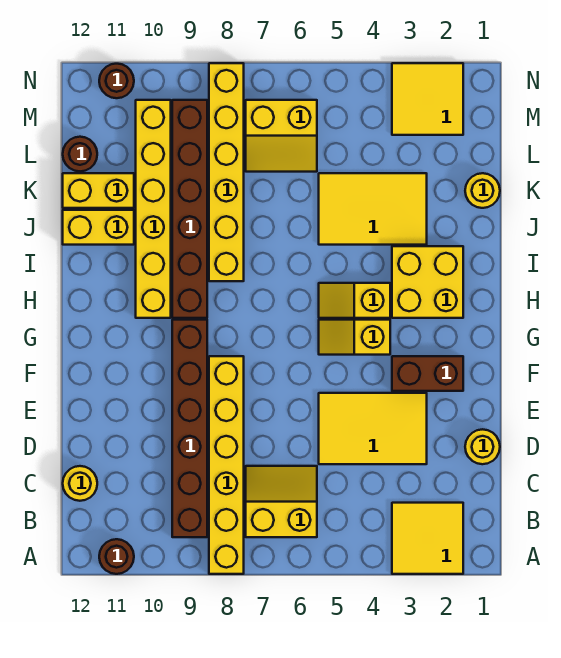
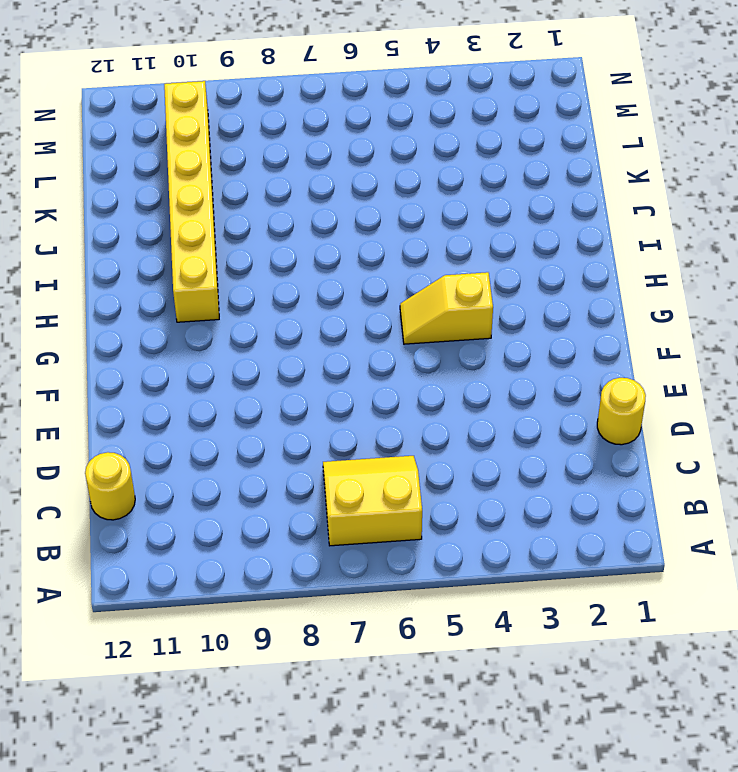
none -> yellow 2x2 tile [392,503,463,574]
none -> yellow 1x6 brick [209,356,244,574]
none -> brown 1x1 round brick [99,539,134,574]

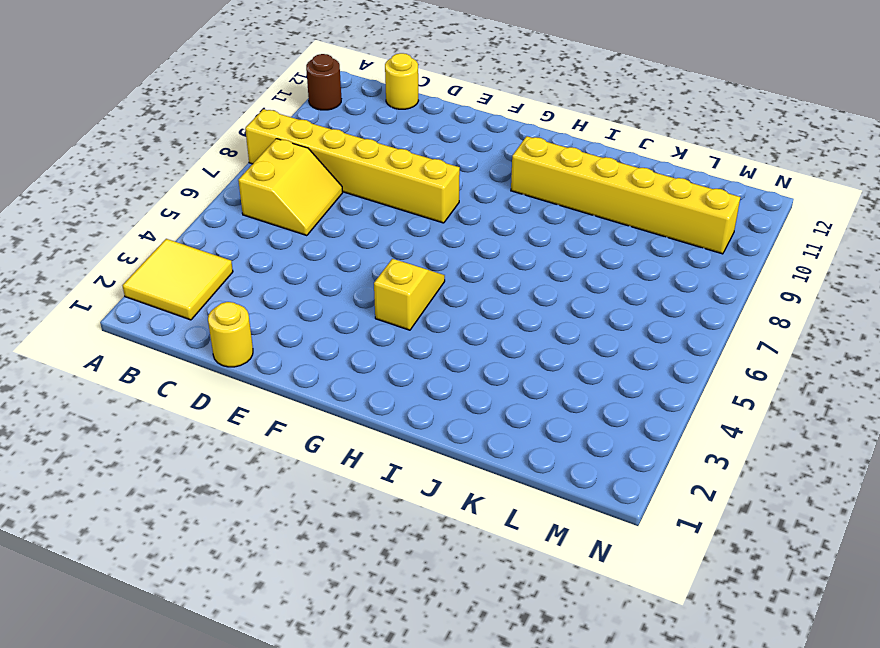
none -> brown 1x6 brick [172,320,207,537]
none -> yellow 2x3 tile [319,393,427,464]
none -> brown 1x2 brick [392,356,463,391]

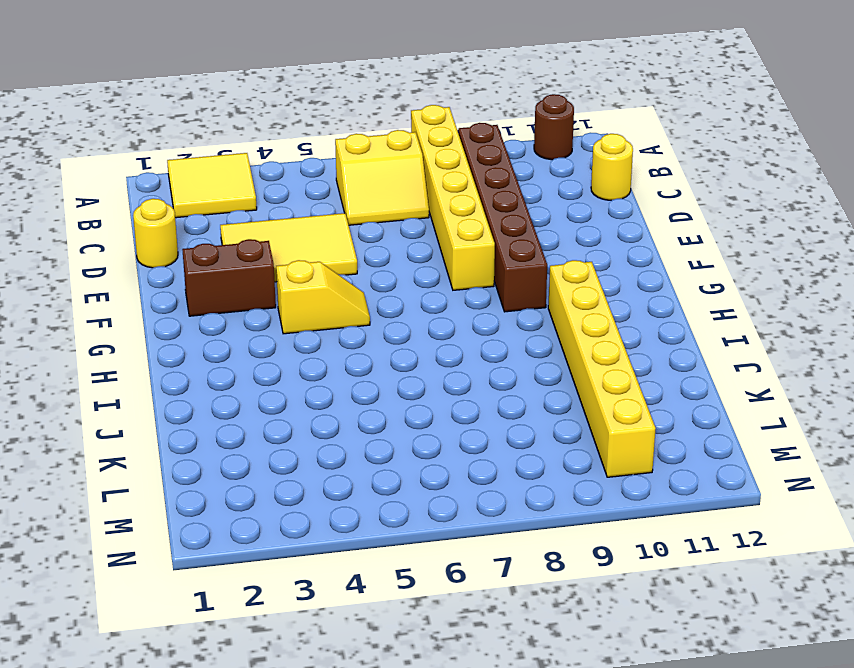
none -> yellow 2x2 brick [392,246,463,318]
none -> yellow 1x2 slope [319,283,390,318]
none -> brown 1x6 brick [172,100,207,318]

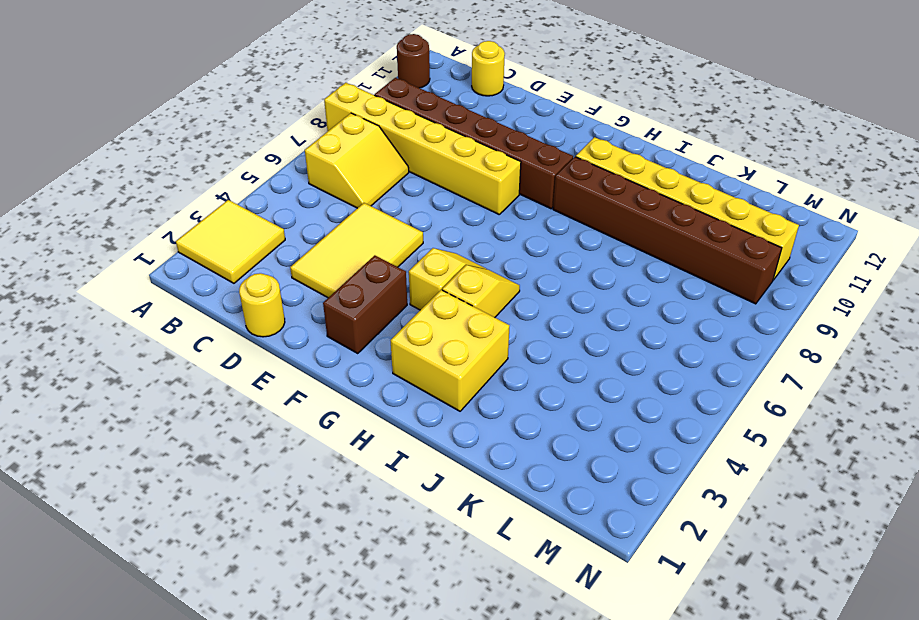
none -> yellow 1x6 brick [209,63,244,281]
none -> yellow 2x3 tile [319,173,427,245]
none -> yellow 1x2 brick [63,210,134,245]

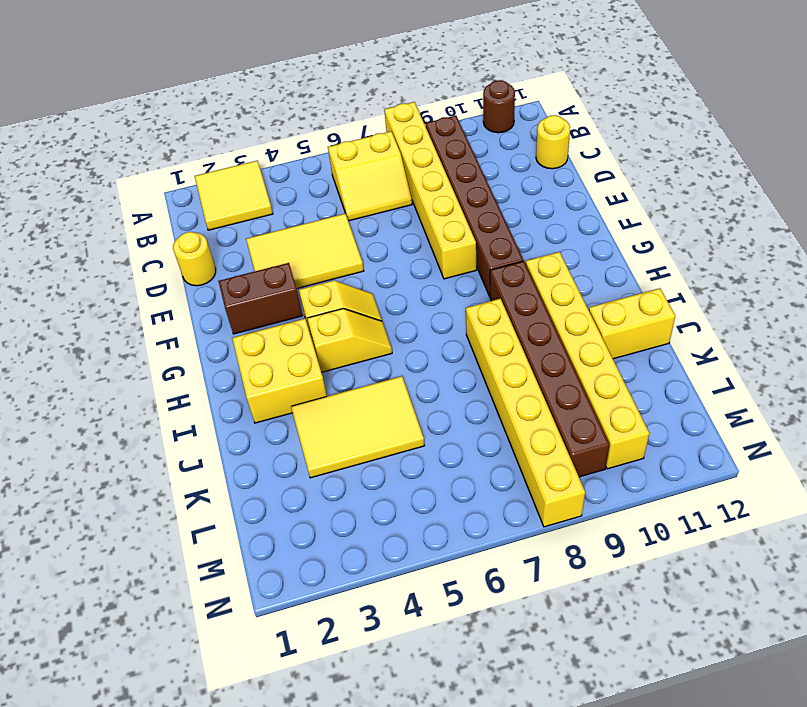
none -> yellow 1x1 round brick [465,173,500,208]
none -> yellow 1x2 brick [63,173,134,208]
none -> yellow 2x2 slope [246,100,317,172]

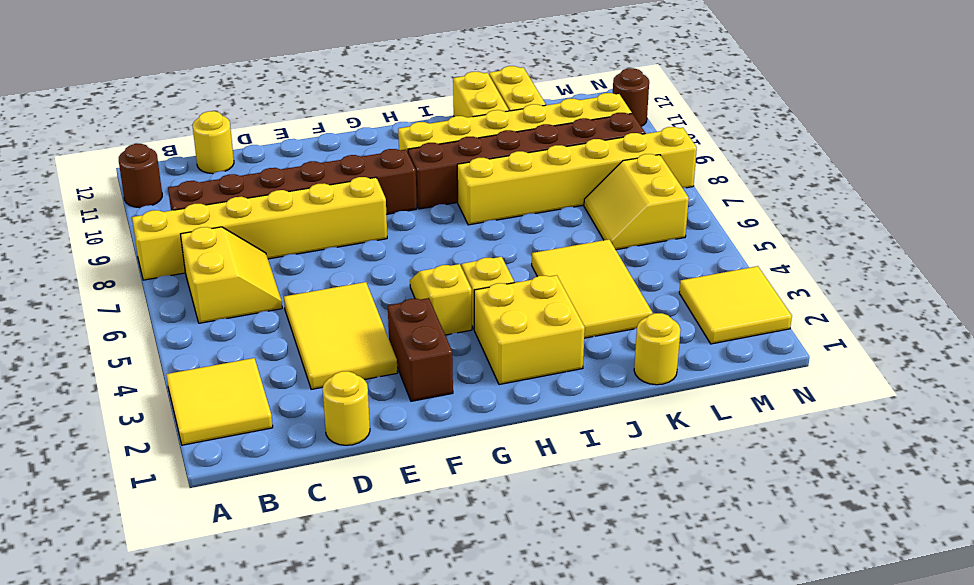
none -> brown 1x1 round brick [63,137,97,171]

